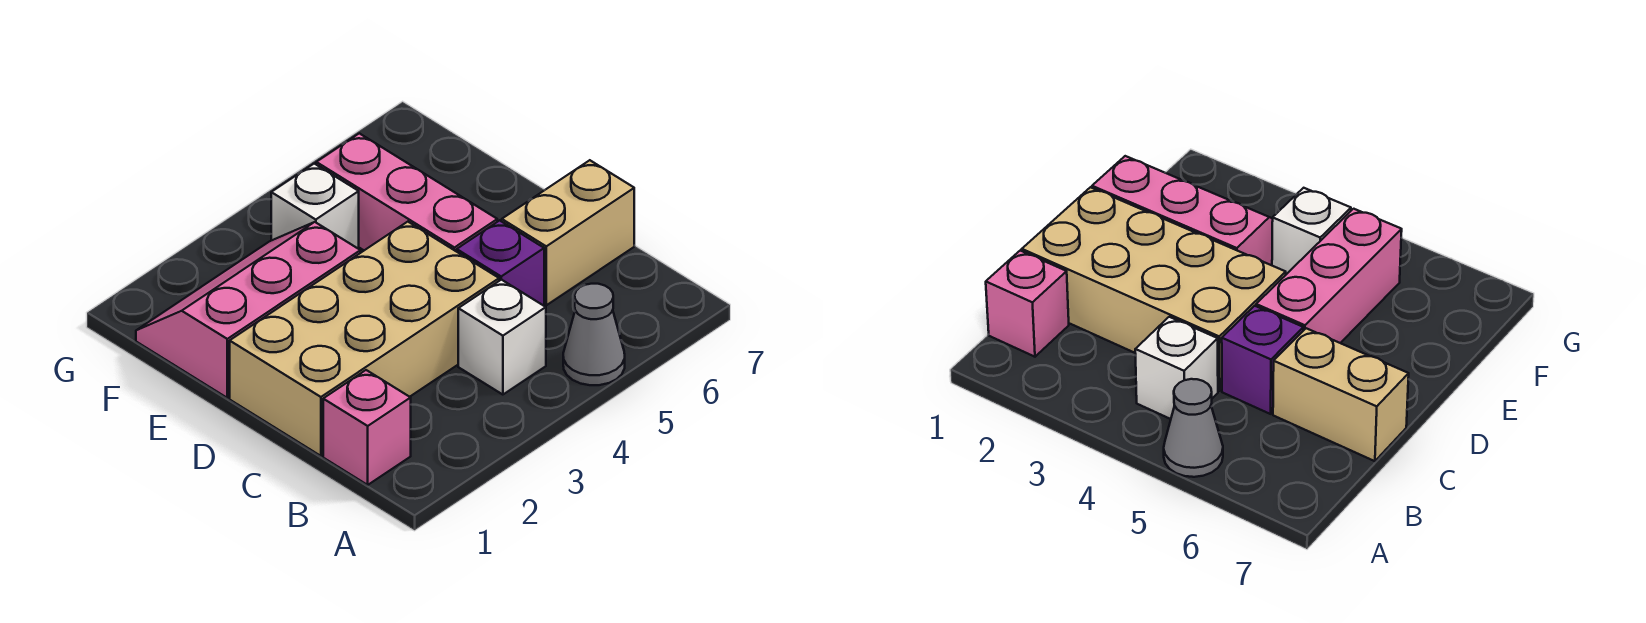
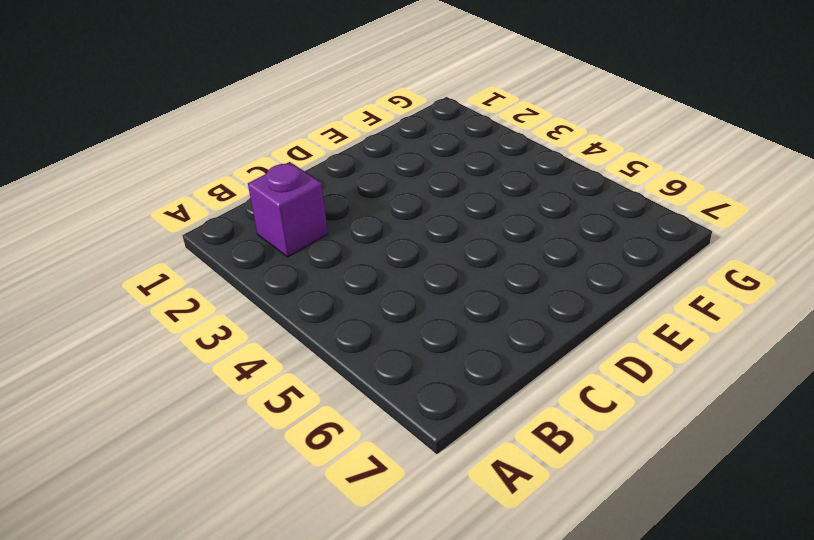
purple 1x1 brick [248,162,328,257] -> purple 1x1 brick moved to [457,220,544,306]
none -> grey 1x1 cone [563,284,625,385]
none -> pink 1x1 brick [323,370,411,485]

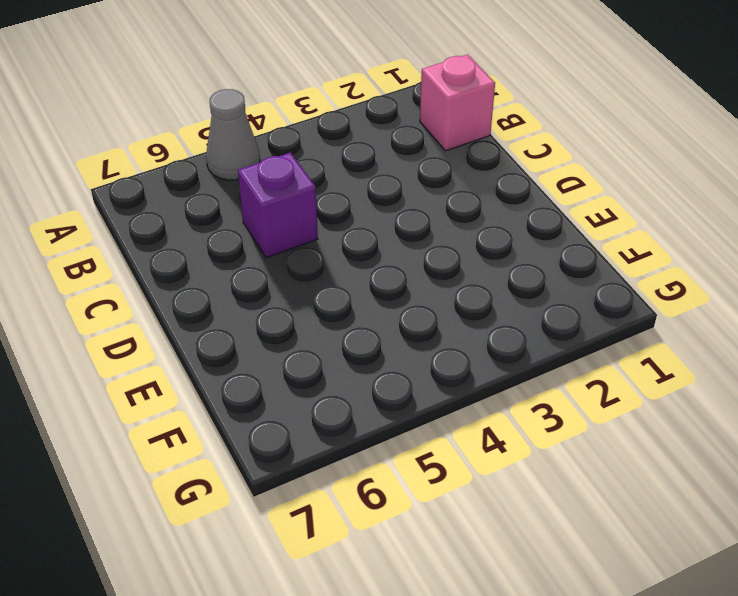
none -> white 1x1 brick [458,280,546,395]
none -> tan 2x4 brick [230,222,499,456]

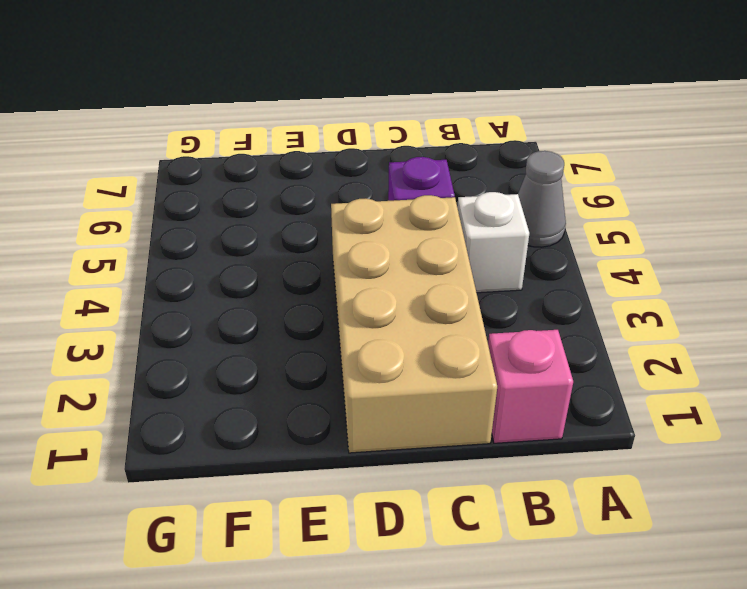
none -> tan 1x2 brick [502,160,634,305]
none -> pink 1x3 brick [316,133,497,252]

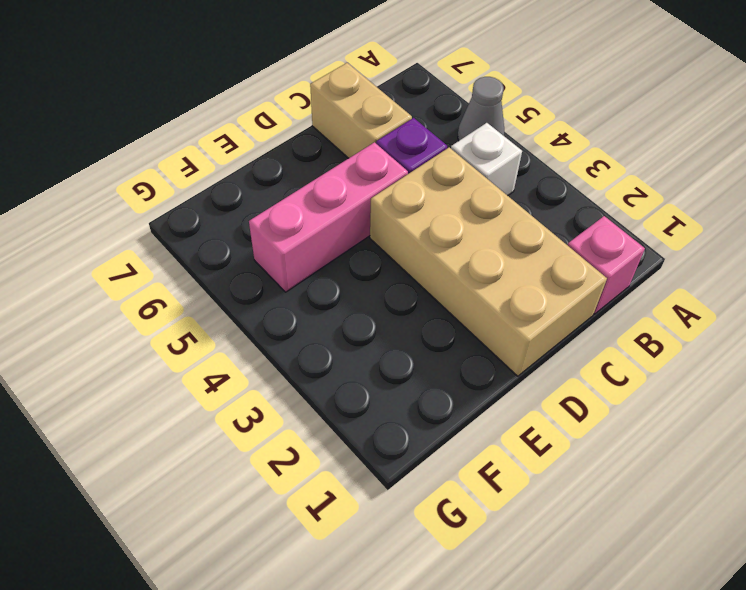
none -> pink 2x3 slope [136,222,360,398]
none -> white 1x1 brick [271,164,359,249]

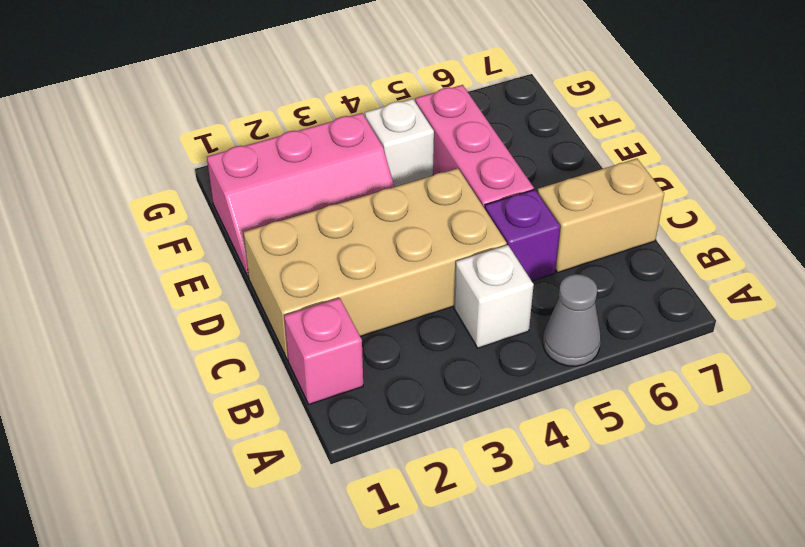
pink 2x3 slope [207,113,394,277] -> pink 2x3 slope turned to [136,222,360,398]

